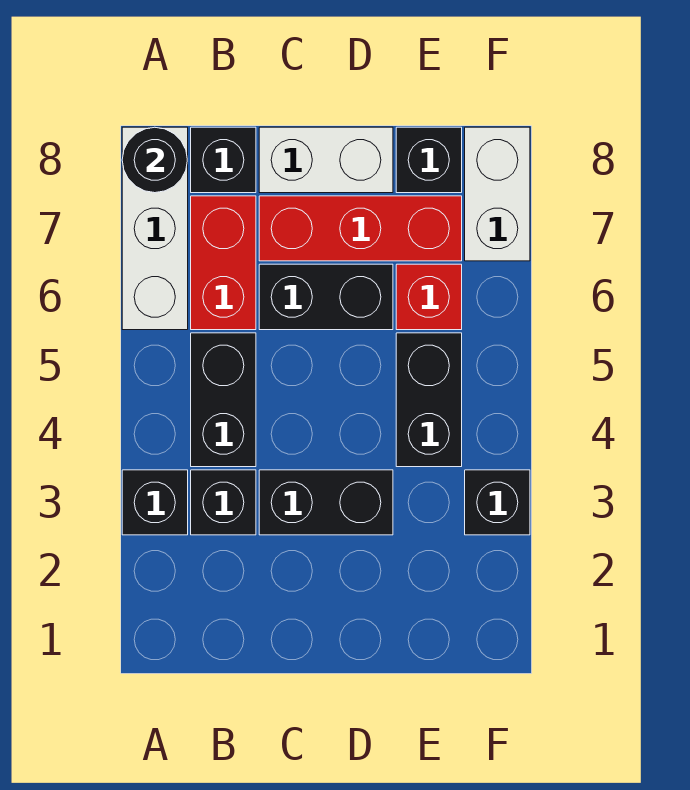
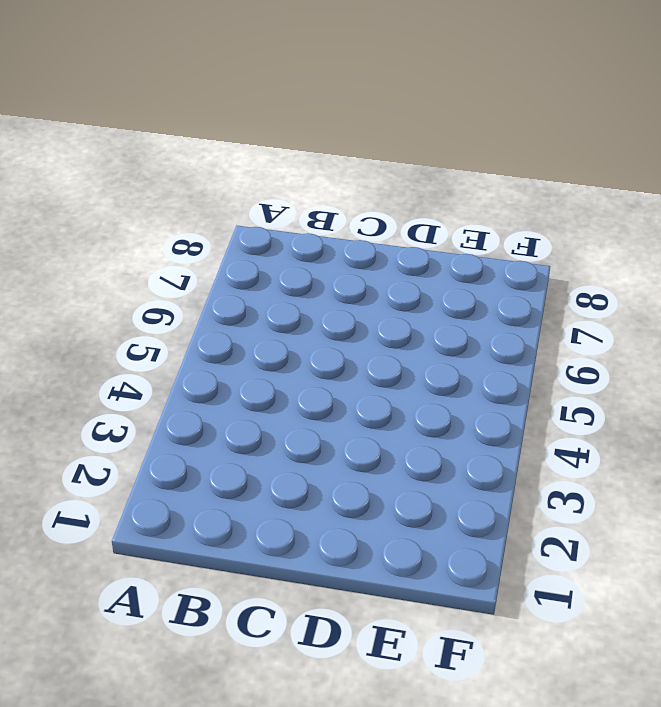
none -> black 1x1 brick [122,470,188,535]
none -> white 1x3 brick [122,127,188,330]
none -> black 1x1 brick [191,470,256,535]

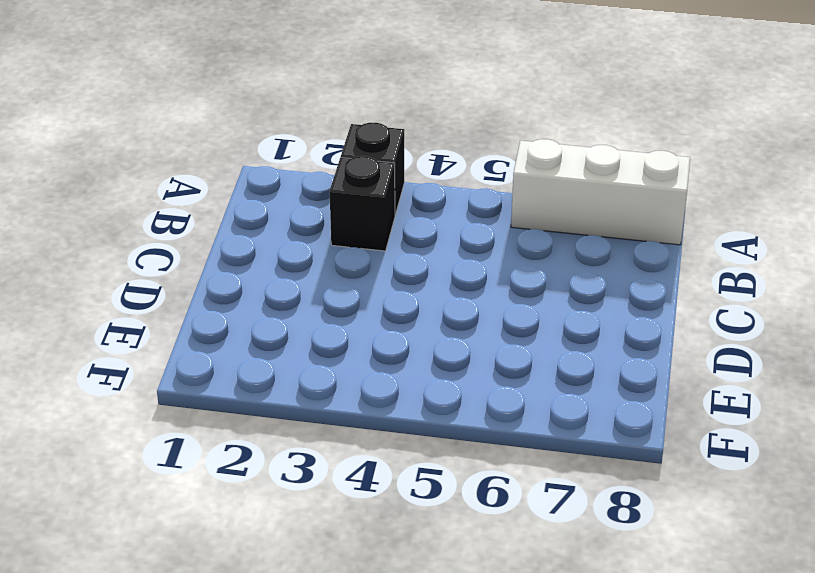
none -> black 1x2 brick [191,333,256,467]
none -> red 1x2 brick [191,196,256,330]
none -> black 1x1 brick [191,127,256,193]

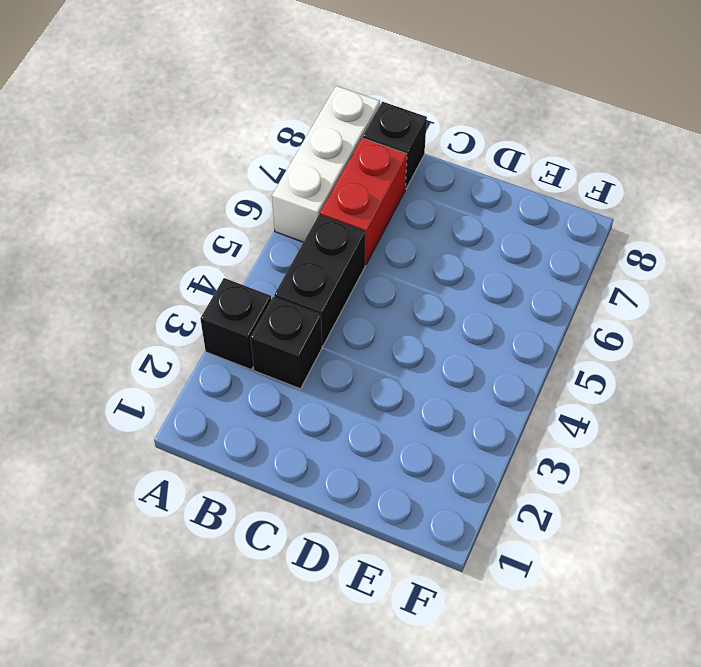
none -> black 1x2 brick [259,470,393,535]
none -> black 1x2 brick [259,264,393,330]
none -> red 1x3 brick [259,196,462,261]

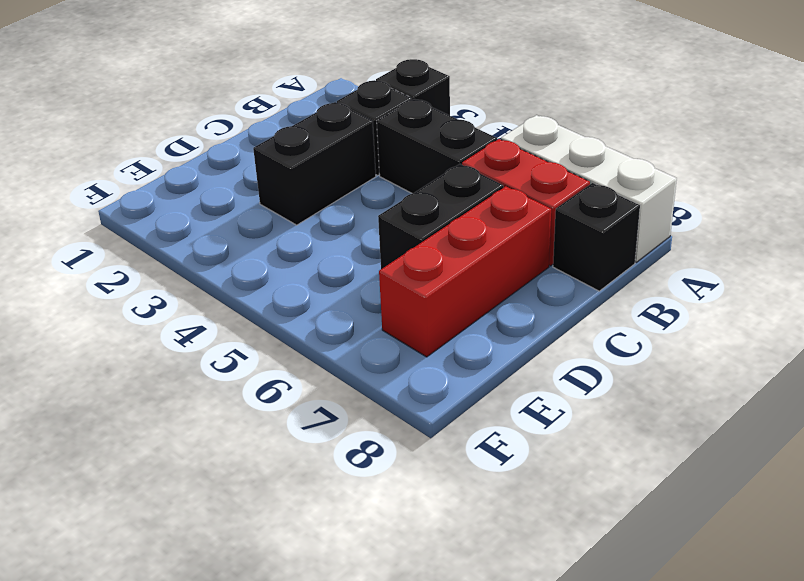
none -> white 1x2 brick [259,127,393,193]
none -> black 1x2 brick [396,333,462,467]
none -> red 1x1 brick [396,264,462,330]

